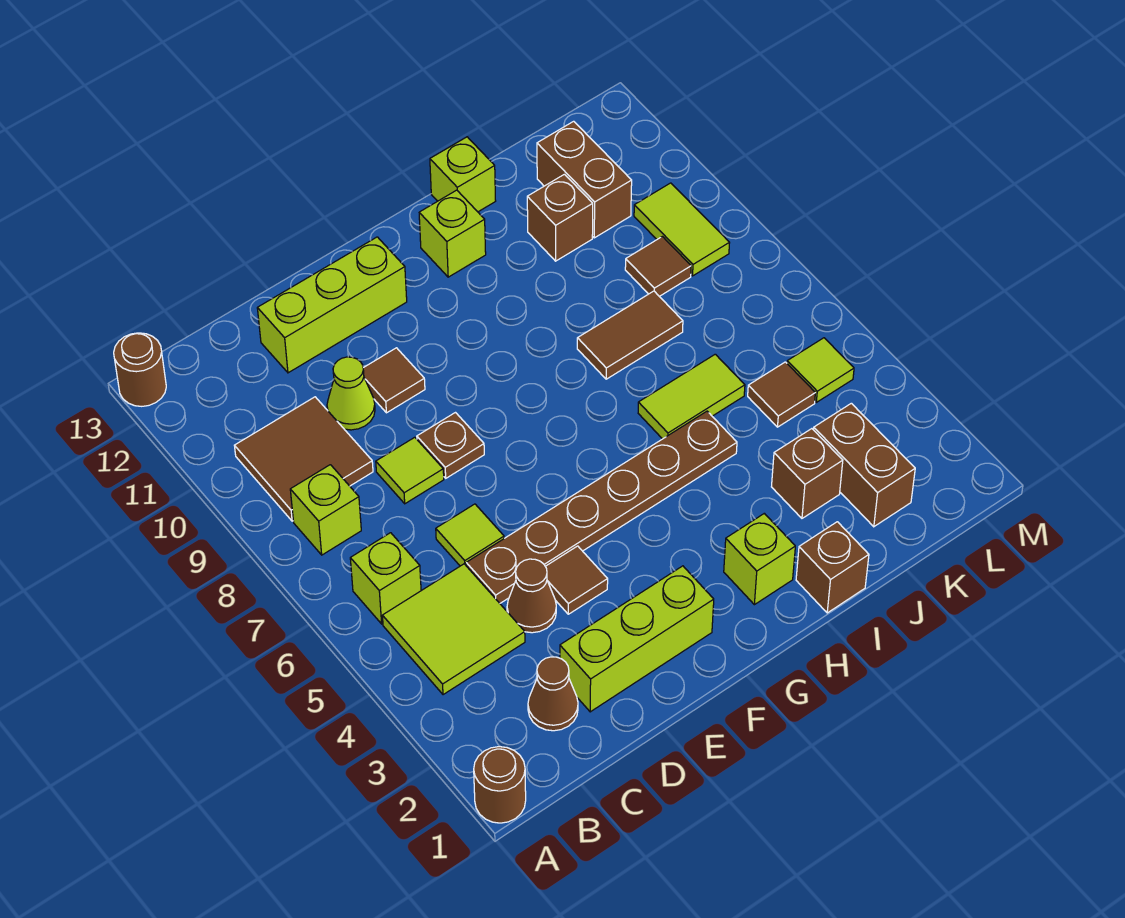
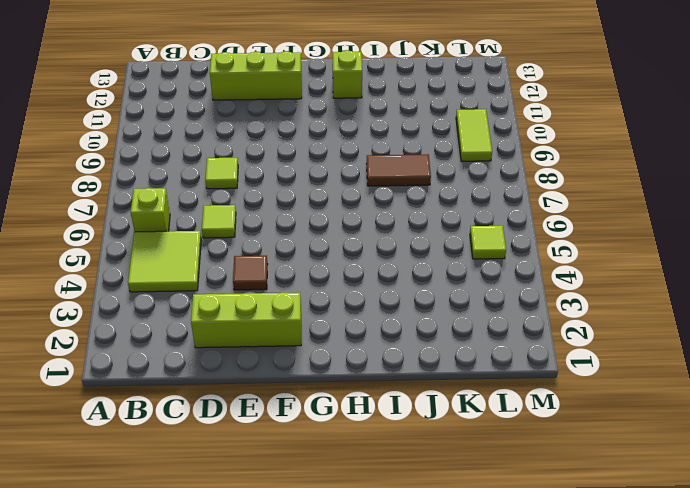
none -> brown 1x1 round brick [474,747,526,823]
none -> brown 1x1 round brick [114,333,166,406]
none -> lime 1x1 brick [290,465,361,555]
none -> brown 2x2 tile [234,397,373,521]

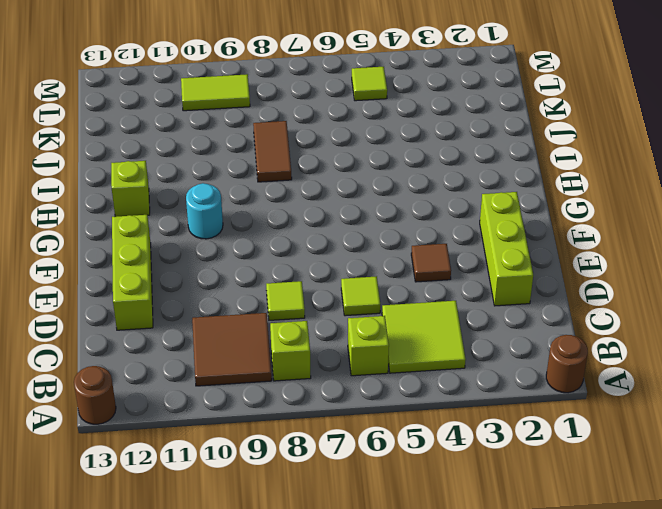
cyan 1x1 round brick [186,183,223,239] -> none
none -> brown 1x1 cone [528,657,578,731]
none -> brown 1x1 cone [507,559,556,633]
none -> brown 1x6 plate [466,411,737,603]
none -> lime 1x1 cone [327,357,375,430]

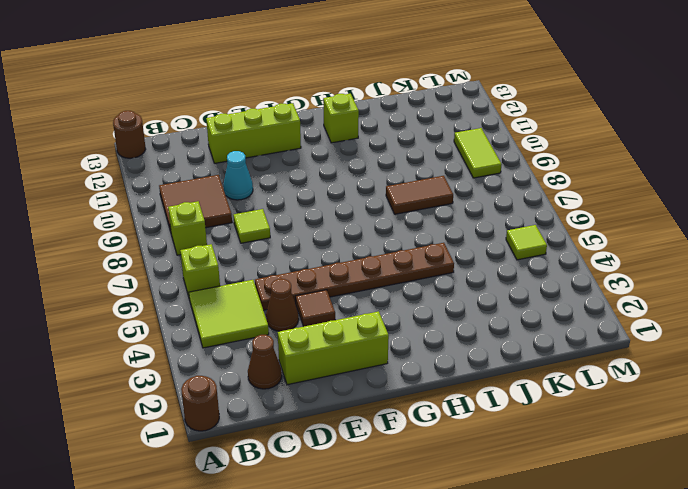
cyan 1x1 cone [223,151,253,200] -> lime 1x1 cone [327,357,375,430]
none -> lime 1x1 tile [436,504,504,566]
none -> brown 1x1 plate [417,413,484,478]
none -> brown 1x1 tile [363,348,425,413]
none -> lime 1x1 brick [724,513,795,605]

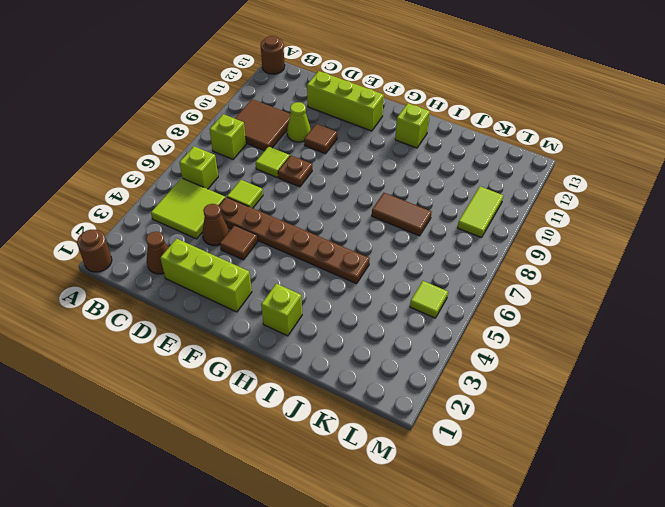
none -> brown 1x1 brick [796,522,869,613]
none -> lime 1x2 tile [638,354,745,439]
none -> lime 1x1 brick [430,137,496,212]
none -> brown 1x1 brick [772,429,843,518]

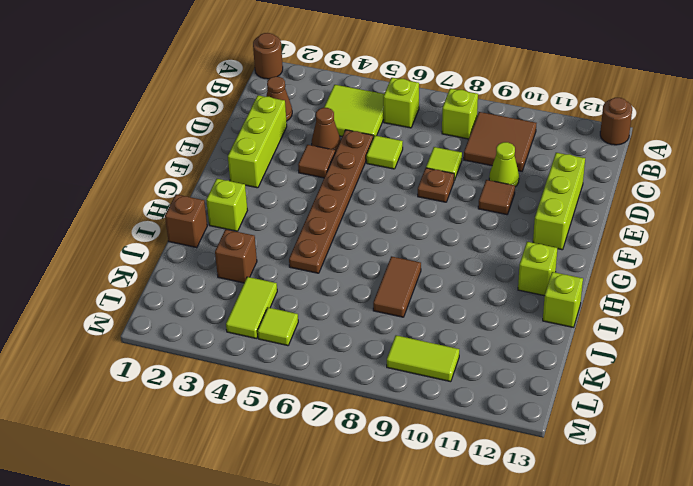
lime 1x2 tile [226,277,277,339] -> lime 1x2 tile moved to [638,354,745,439]
none -> brown 1x1 brick [527,174,593,261]
none -> brown 1x2 brick [814,403,915,527]
none -> brown 1x1 tile [748,362,815,427]
none -> brown 1x1 tile [625,237,691,296]

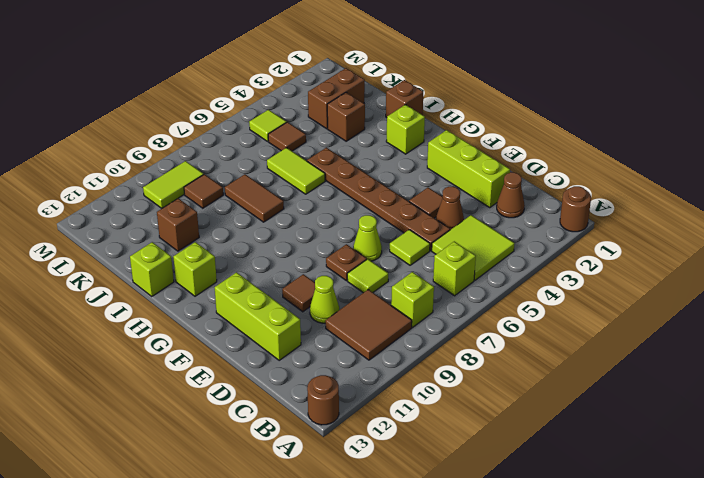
lime 1x1 cone [353,215,382,261] -> none
none -> brown 1x2 brick [537,121,632,238]

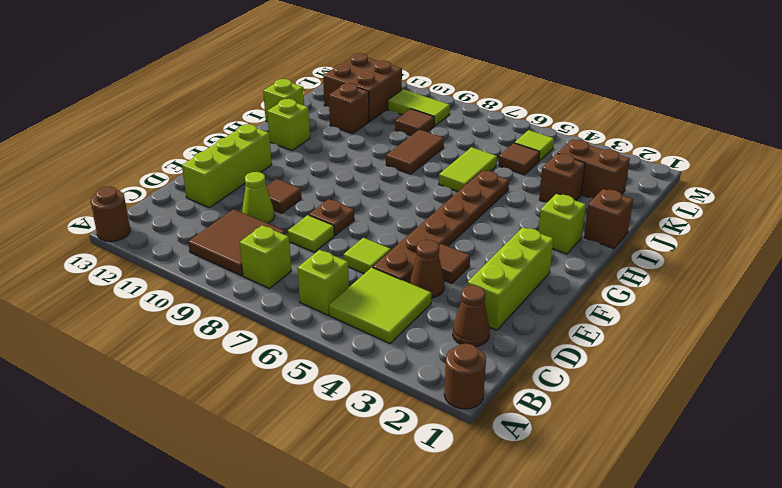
brown 2x2 brick [323,53,402,121] -> brown 1x2 brick [537,121,632,238]

